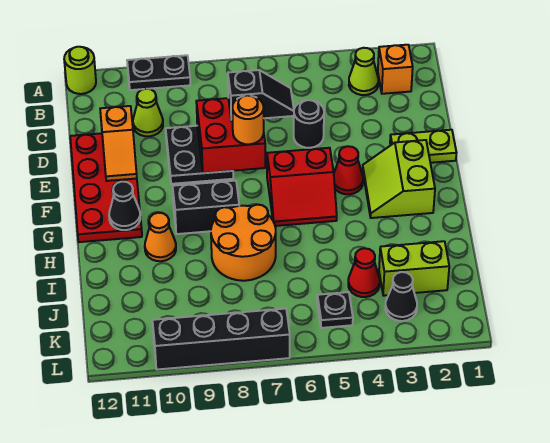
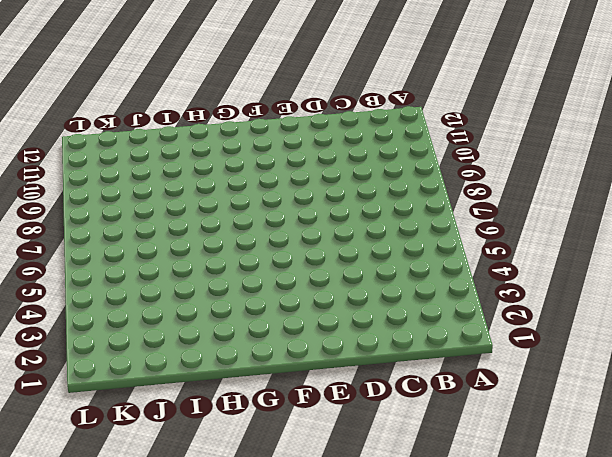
none -> black 1x2 plate [127,55,190,90]
none -> lime 1x1 round brick [64,47,96,94]
none -> orange 1x1 brick [378,45,413,94]

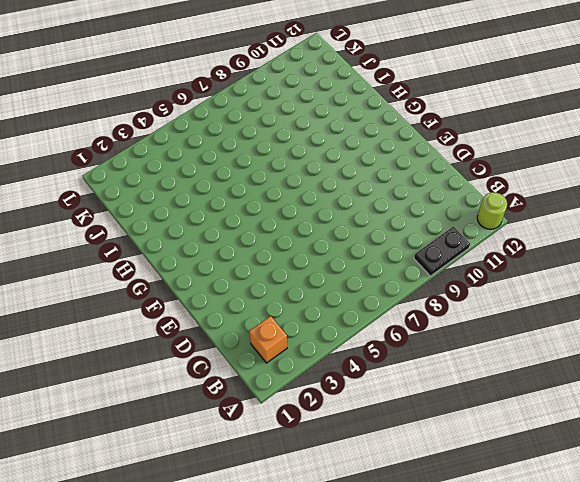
none -> lime 1x1 cone [349,48,378,95]
none -> lime 1x1 cone [133,89,163,136]
none -> black 1x1 round brick [294,100,324,148]

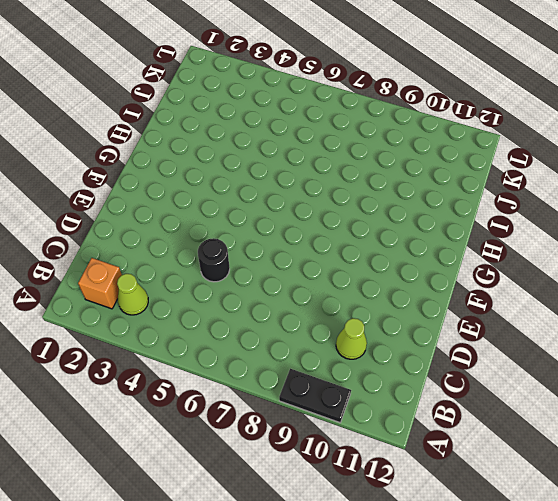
none -> lime 1x1 round brick [64,47,96,94]
none -> black 2x2 plate [166,126,233,184]
none -> red 2x4 plate [70,133,142,242]

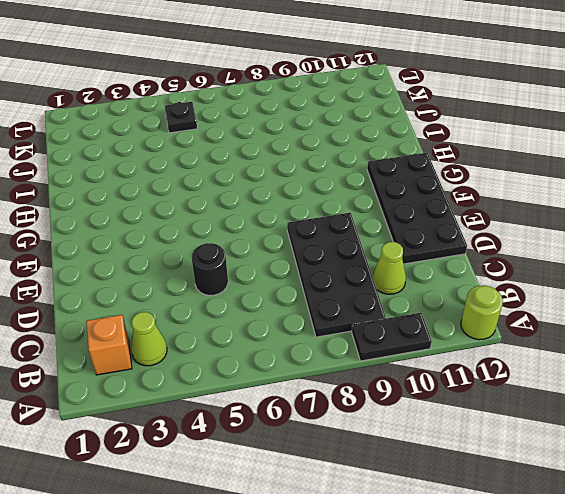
black 2x4 plate [287,213,386,337] -> black 2x2 plate [166,126,233,184]
black 2x4 plate [367,153,467,264] -> red 2x4 plate [70,133,142,242]
none -> lime 1x2 plate [390,130,456,163]
none -> lime 2x2 slope [363,140,435,218]
none -> red 1x1 cone [334,146,363,194]

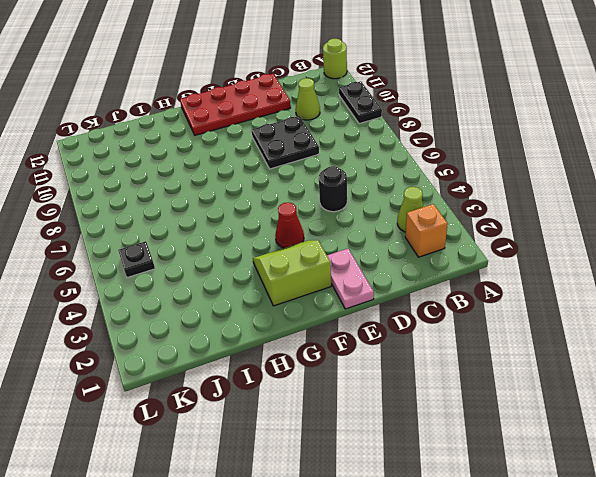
pink 1x2 plate [327,249,374,309] -> lime 1x2 plate [390,130,456,163]
none -> red 2x2 slope [267,148,337,226]
none -> black 1x2 brick [173,181,239,234]
none -> orange 2x2 round brick [211,205,276,281]

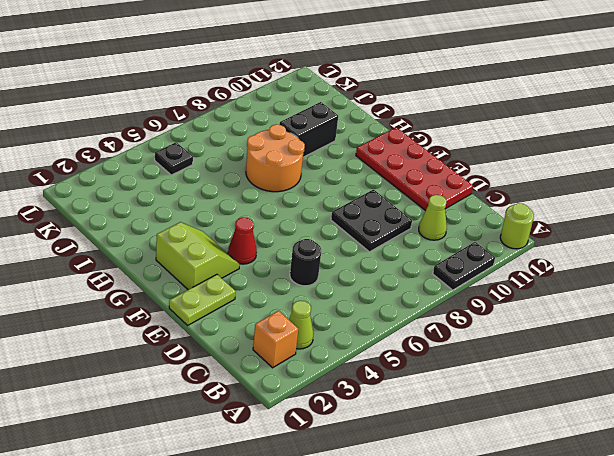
black 1x2 brick [280,102,338,157] -> black 1x2 brick moved to [173,181,239,234]
none -> red 2x2 slope [267,148,337,226]
none -> orange 1x1 cone [145,213,176,261]
none -> lime 1x2 brick [379,241,449,296]

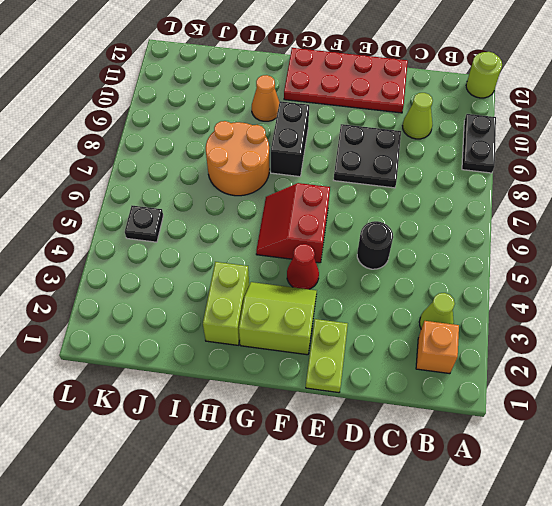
lime 1x2 brick [203,262,249,345] -> lime 1x2 brick moved to [379,241,449,296]
none -> red 1x1 cone [348,248,380,297]
none -> black 1x1 cone [385,272,417,321]
none -> black 1x4 brick [152,309,290,369]

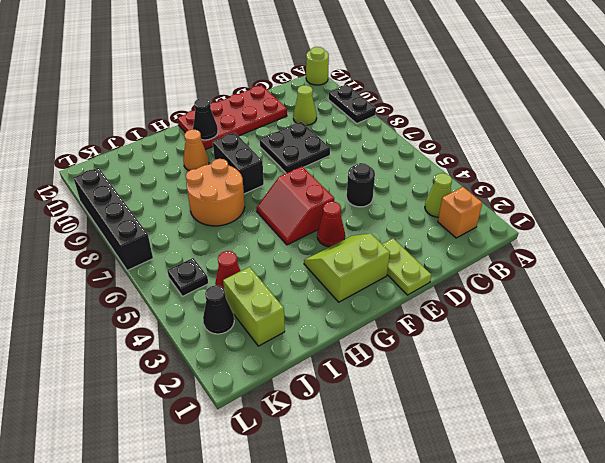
none -> red 2x2 brick [196,98,265,173]
none -> orange 1x2 slope [100,106,137,181]
none -> black 1x2 slope [228,70,294,121]

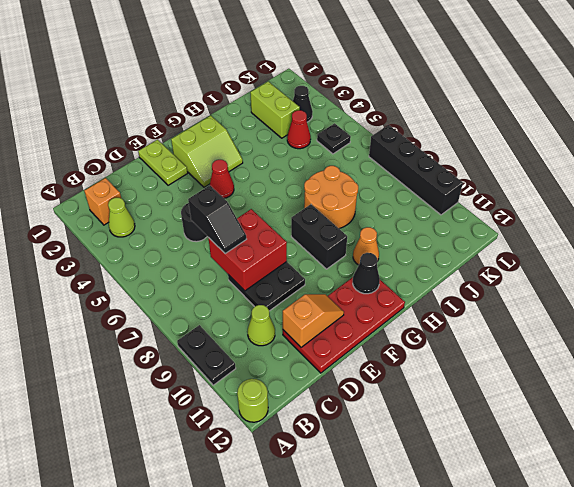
black 1x2 slope [188,185,246,254] -> black 1x2 slope turned to [228,70,294,121]
none -> red 2x2 slope [267,148,337,226]
none -> orange 1x1 round brick [232,95,264,144]

